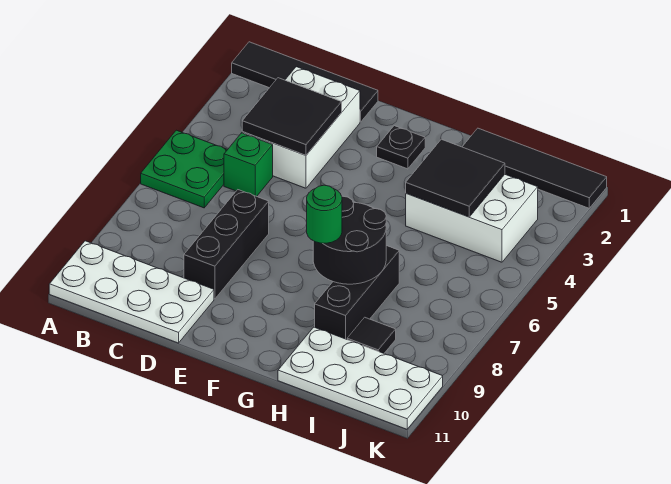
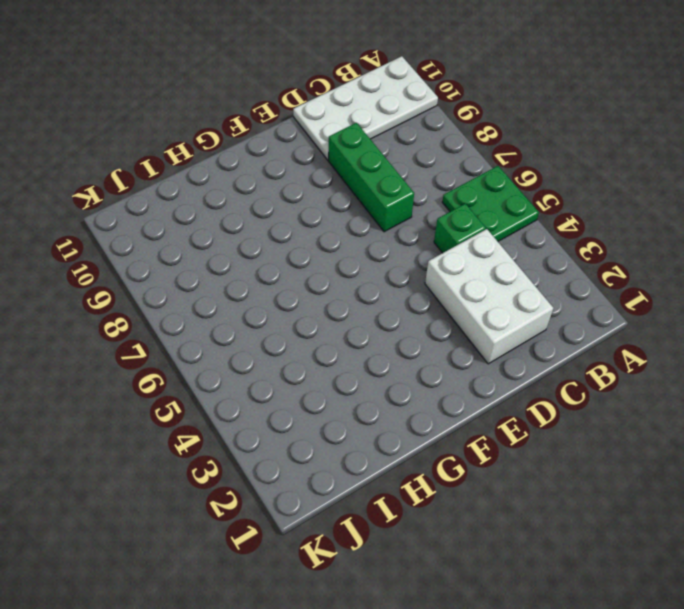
green 1x3 brick [329,123,414,232] -> black 1x3 brick [184,190,269,299]
none -> black 1x4 tile [232,42,378,122]
none -> black 1x1 plate [377,126,425,169]
none -> black 1x4 tile [462,128,607,208]

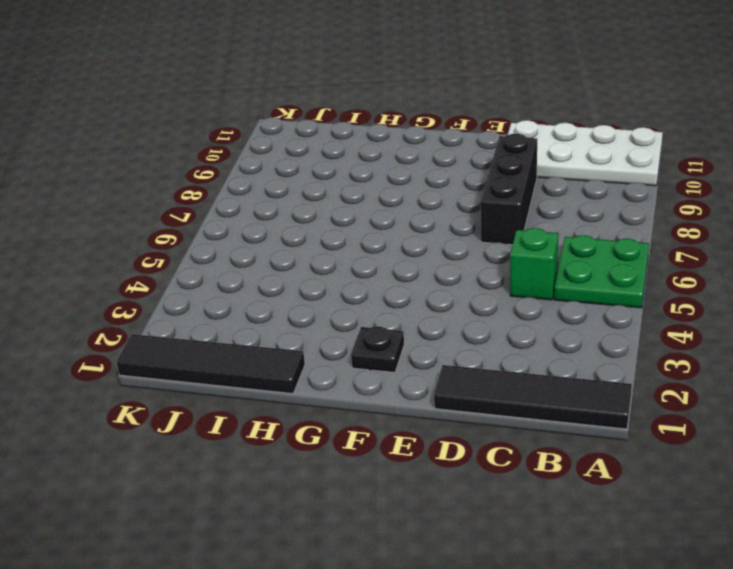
none -> white 2x3 brick [242,67,360,188]
none -> white 2x3 brick [406,175,538,262]
none -> black 1x3 brick [315,246,399,339]

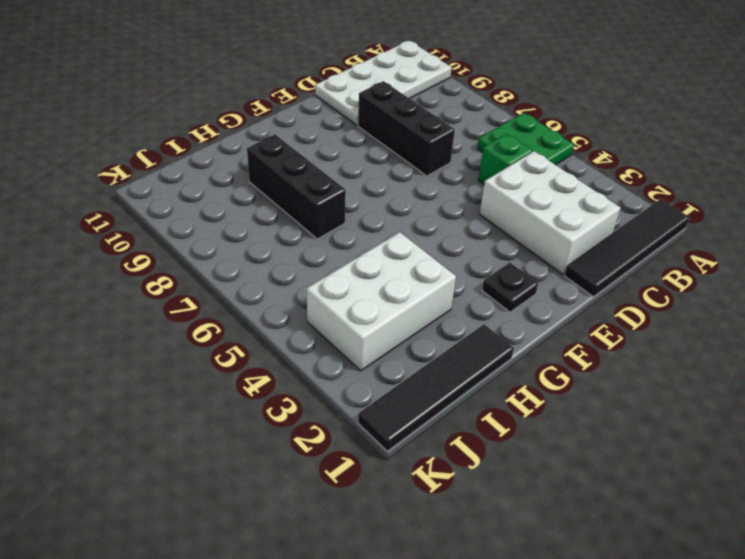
none -> white 2x4 plate [278,327,443,429]
none -> black 1x1 tile [347,317,396,353]
none -> black 2x2 tile [242,78,342,155]

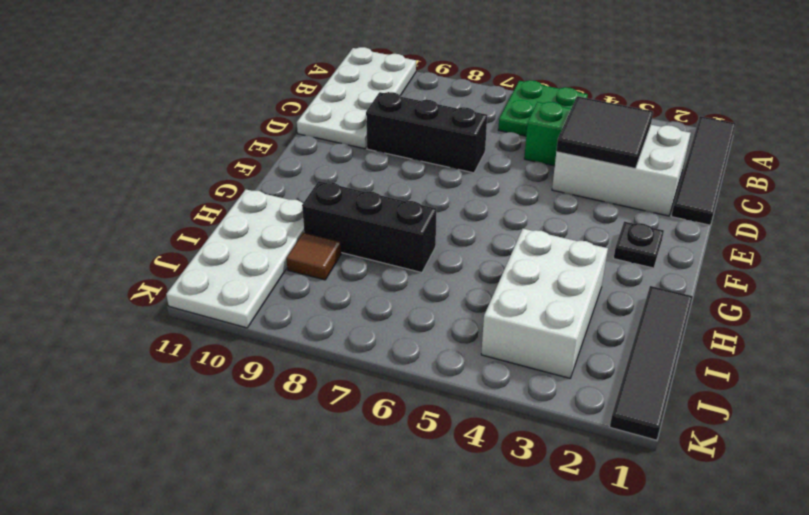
brown 1x1 tile [286,233,341,280] -> black 1x1 tile [347,317,396,353]
none -> black 2x2 round brick [313,196,386,284]
none -> black 2x2 tile [406,139,505,217]
none -> green 1x1 round brick [307,185,342,243]

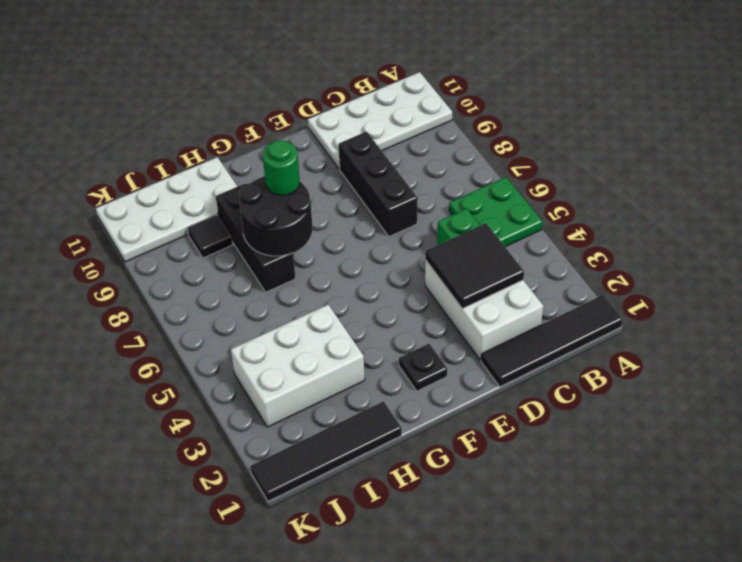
none -> black 2x2 tile [406,139,505,217]

